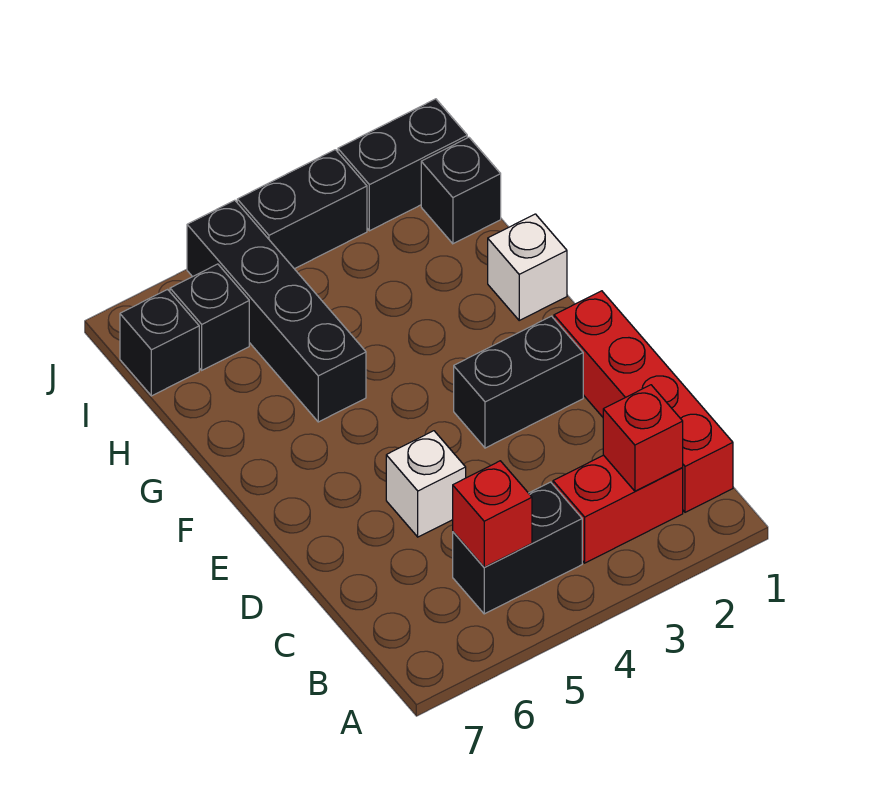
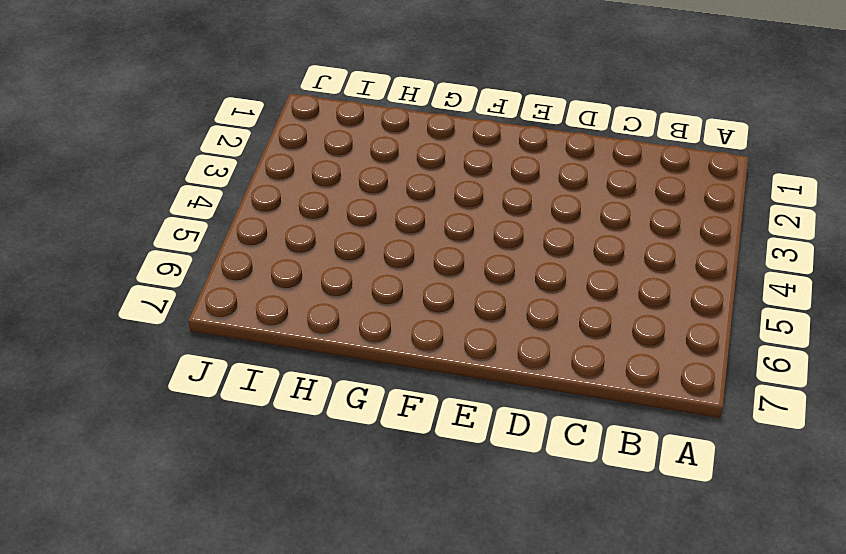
none -> red 1x4 brick [554,291,733,512]
none -> red 1x2 brick [553,455,683,563]
none -> black 1x2 brick [453,482,582,614]

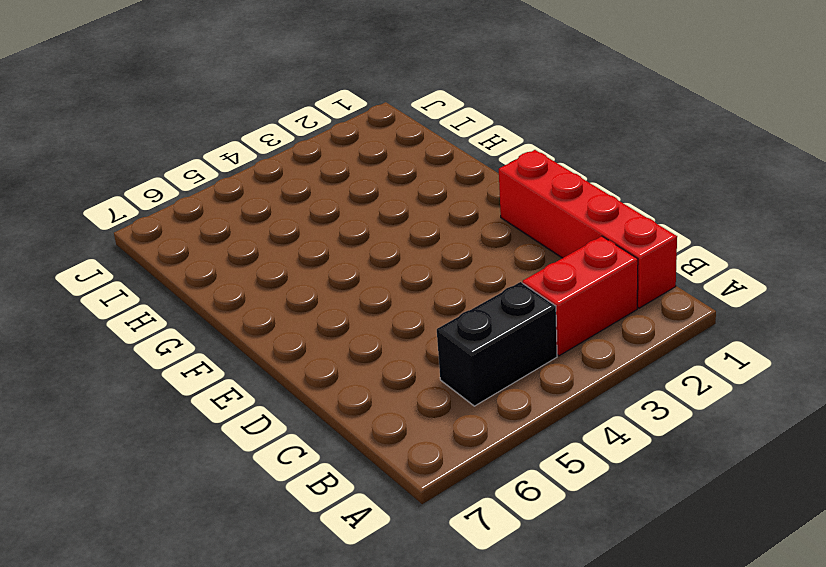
none -> white 1x1 brick [386,431,466,537]
none -> black 1x2 brick [454,316,583,448]
none -> white 1x1 brick [488,214,567,320]

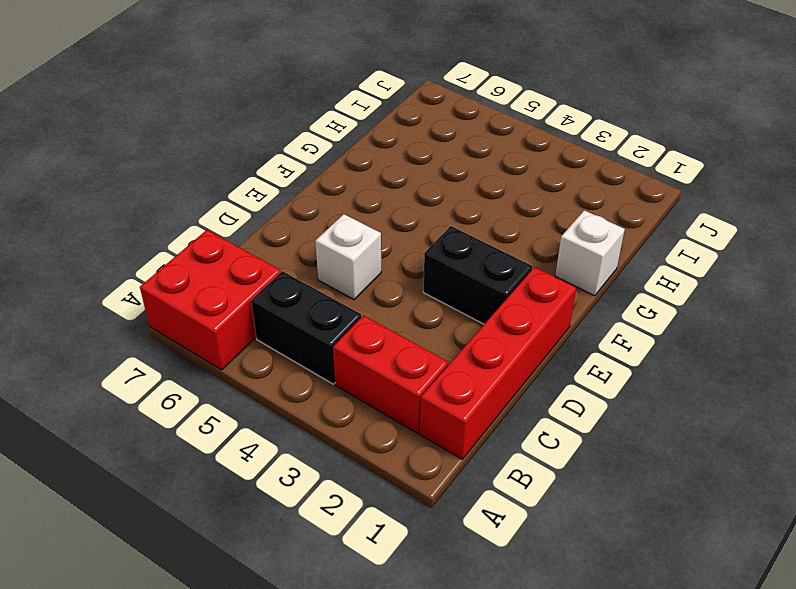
red 2x2 brick [140,230,281,370] -> none
none -> black 1x4 brick [187,200,366,422]
none -> black 1x1 brick [421,137,501,244]
none -> black 1x1 brick [170,264,249,370]

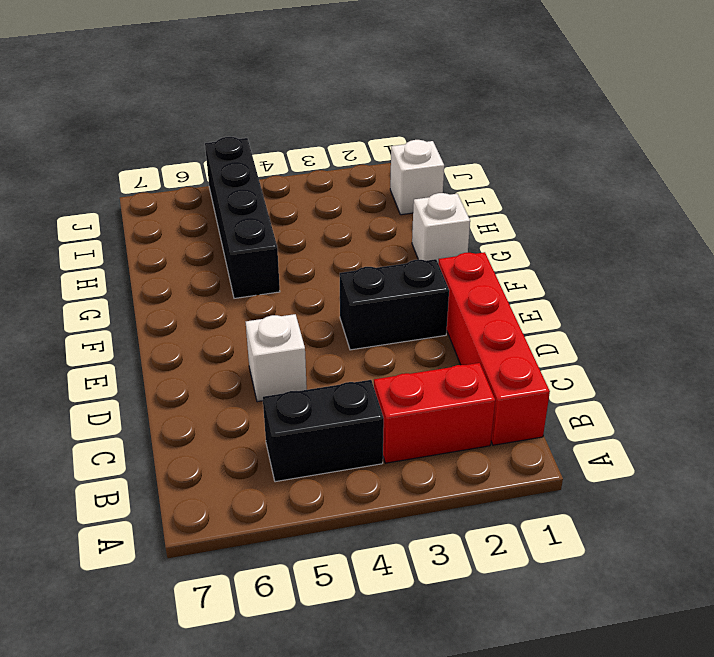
white 1x1 brick [390,140,444,215] -> black 1x1 brick [421,137,501,244]
none -> black 1x1 brick [170,264,249,370]
none -> black 1x1 brick [120,289,199,396]
none -> black 1x2 brick [338,99,467,231]

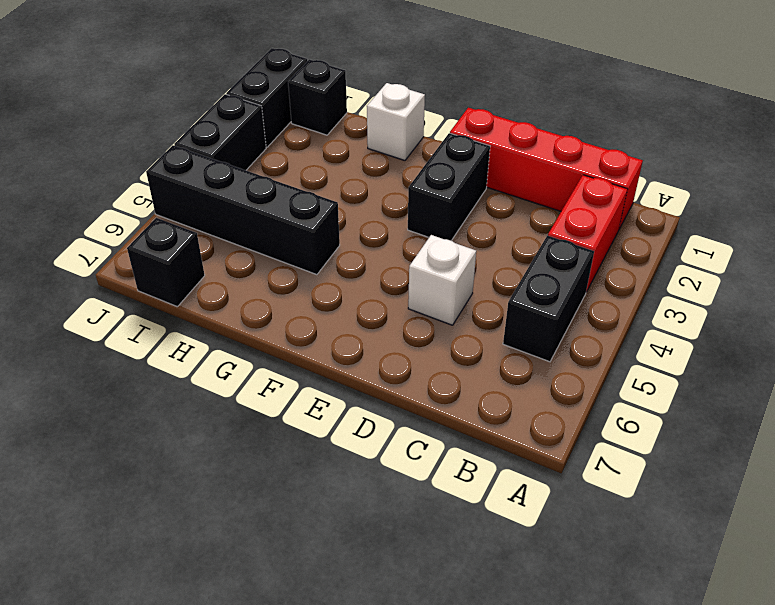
none -> black 1x1 brick [170,264,249,370]
none -> red 1x1 brick [603,385,683,491]
none -> red 1x1 brick [453,461,532,567]

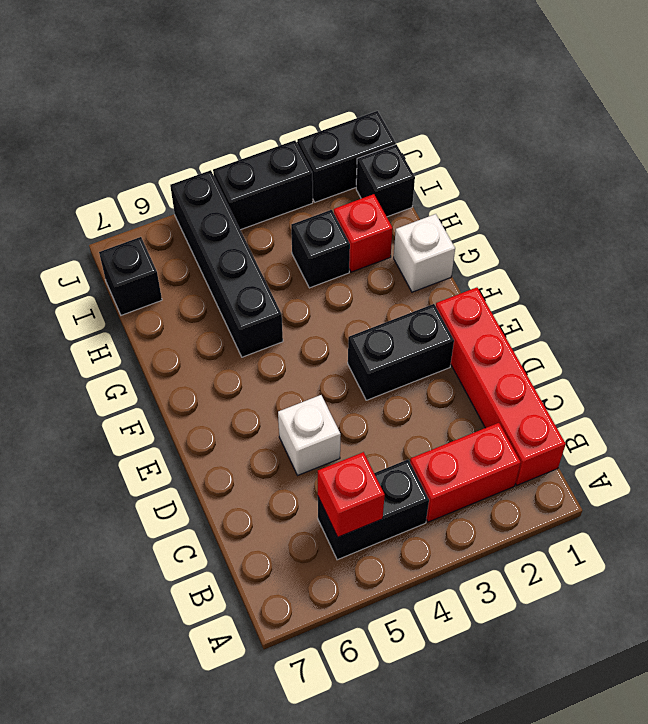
red 1x1 brick [334,194,393,272] -> red 1x1 brick moved to [603,385,683,491]
black 1x1 brick [291,210,350,288] -> black 1x1 brick moved to [170,264,249,370]

